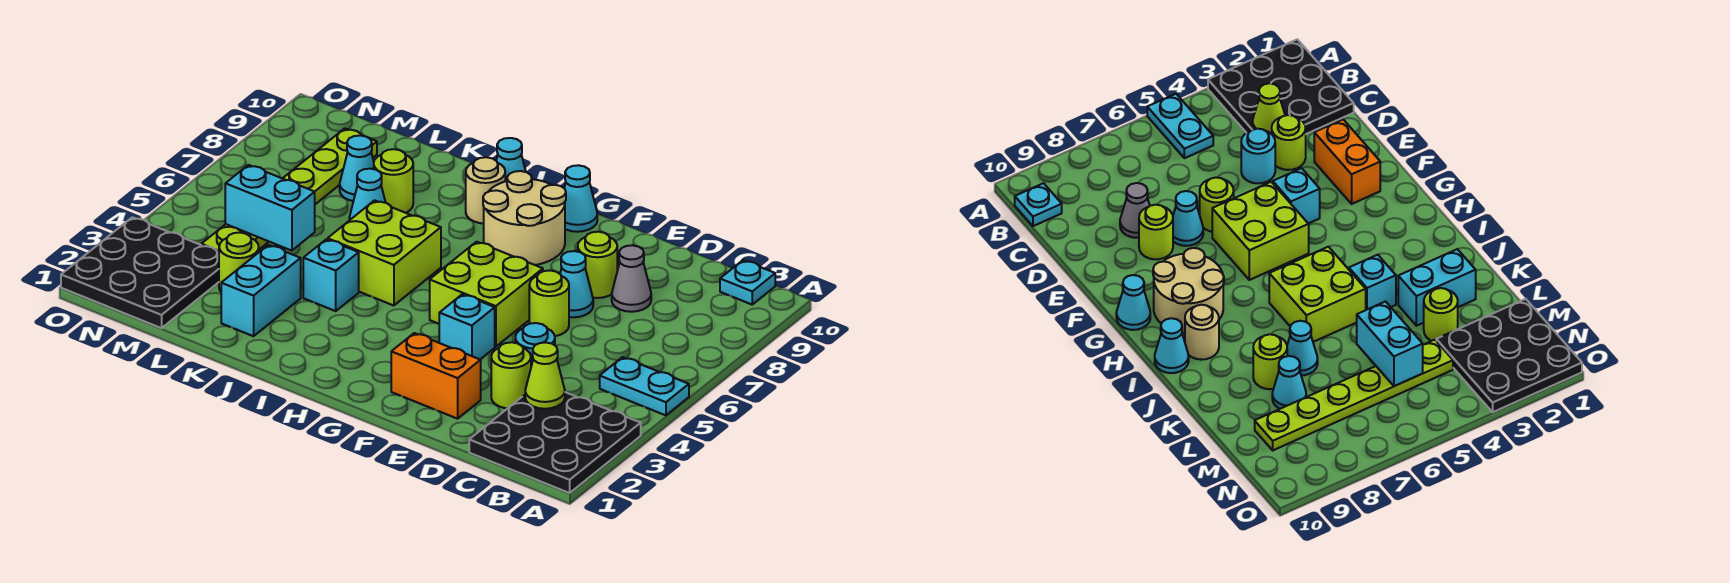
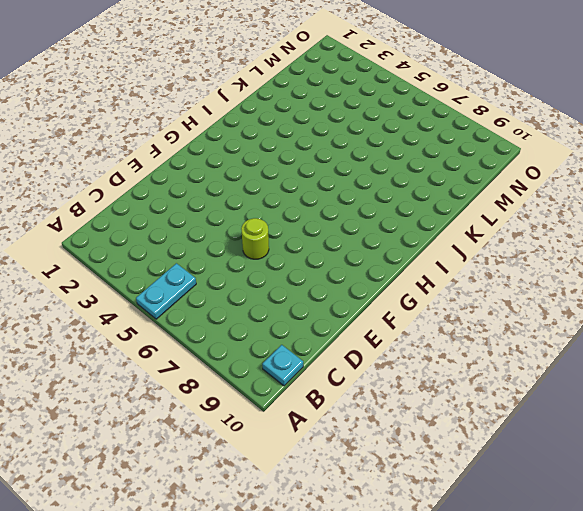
none -> black 3x3 plate [469,392,641,493]
none -> lime 1x1 round brick [491,342,531,408]
none -> cyan 1x1 round brick [515,323,555,366]

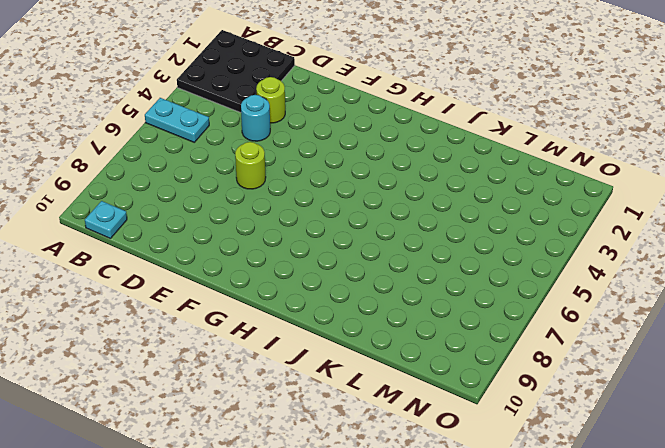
none -> grey 1x1 cone [612,245,651,312]
none -> orange 1x2 brick [391,333,481,419]
none -> cyan 1x1 cone [560,251,593,317]

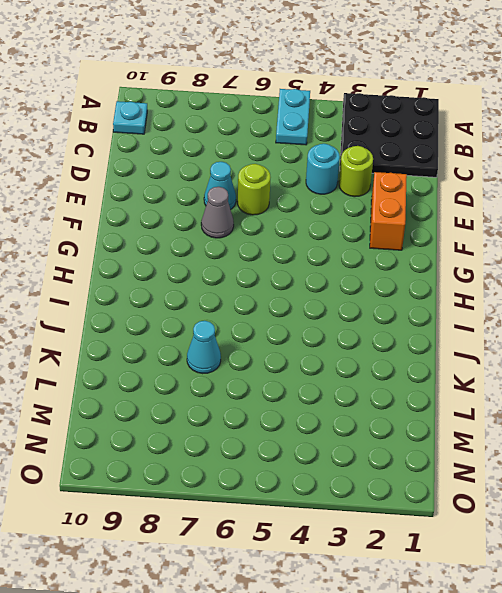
grey 1x1 cone [201,187,234,238] -> grey 1x1 cone moved to [612,245,651,312]
none -> lime 1x1 round brick [578,232,617,298]
none -> cyan 1x1 brick [439,294,495,359]
none -> lime 2x2 brick [430,242,543,347]

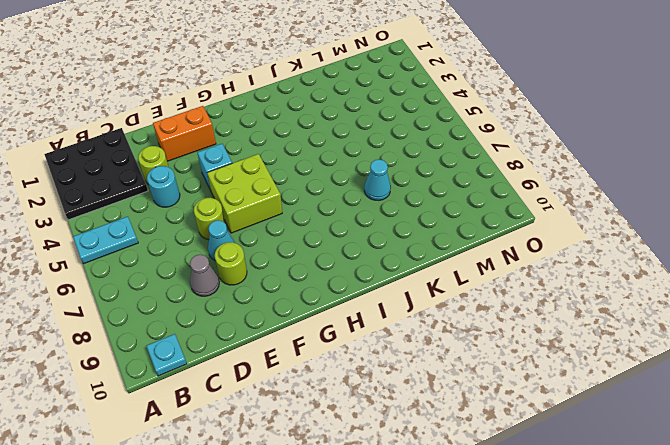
none -> tan 2x2 round brick [483,171,566,265]
none -> cyan 1x1 cone [564,165,597,232]
none -> lime 2x2 brick [328,200,441,306]

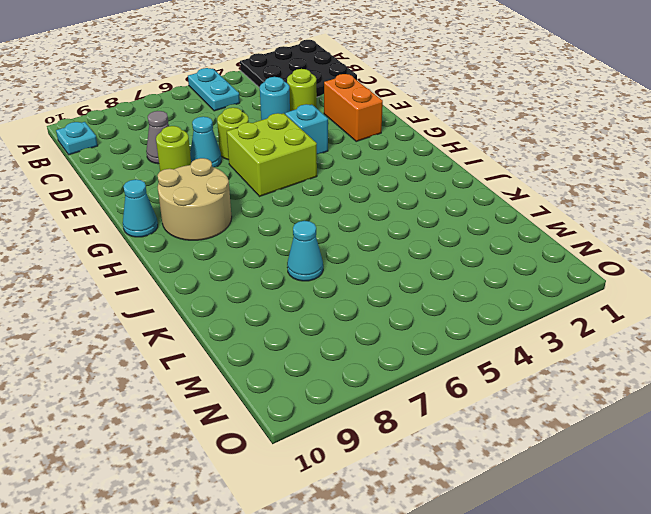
none -> lime 2x2 brick [328,200,441,306]
none -> tan 1x1 round brick [466,157,505,223]
none -> cyan 1x1 cone [496,138,526,181]

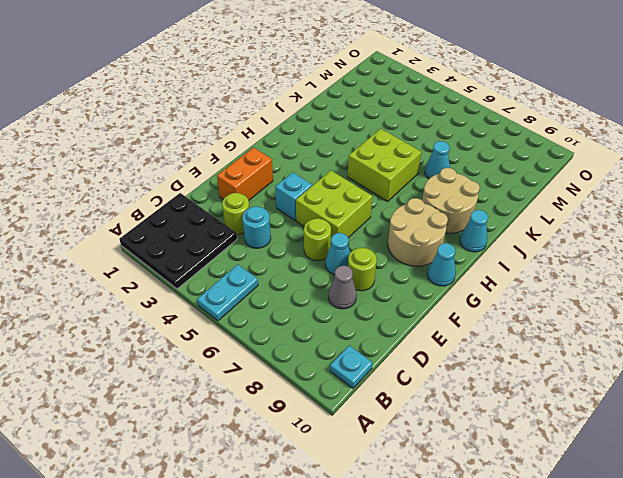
tan 2x2 round brick [422,168,480,233] -> tan 1x1 round brick [466,157,505,223]
none -> cyan 1x1 brick [303,239,359,311]
none -> cyan 1x2 brick [221,245,301,336]
none -> lime 1x1 round brick [374,149,413,213]

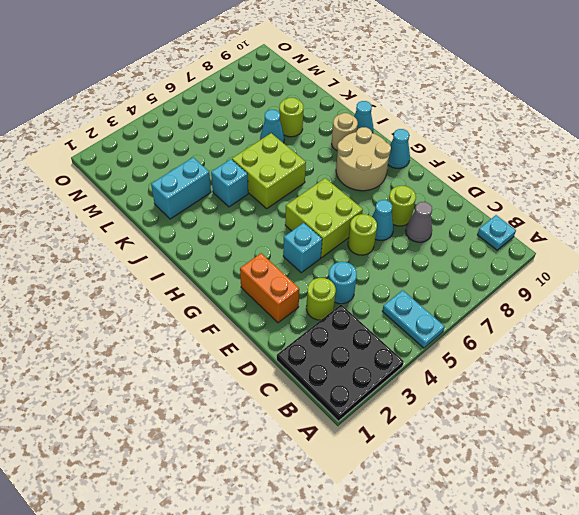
none -> lime 1x1 round brick [219,233,259,291]
none -> cyan 1x1 cone [340,135,374,201]
none -> black 3x3 plate [61,217,219,328]

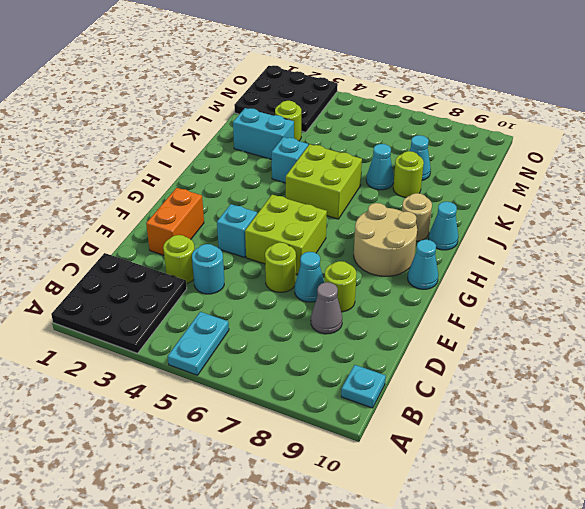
none -> lime 1x6 plate [201,128,377,252]
none -> lime 1x1 cone [525,343,565,409]
none -> cyan 1x2 brick [225,165,315,251]

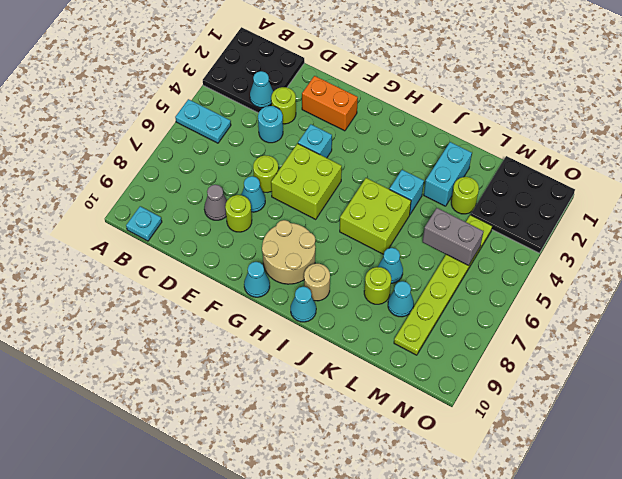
cyan 1x1 cone [250,71,273,108] -> lime 1x1 cone [525,343,565,409]
grey 1x2 brick [423,208,483,265] -> cyan 1x2 brick [225,165,315,251]

